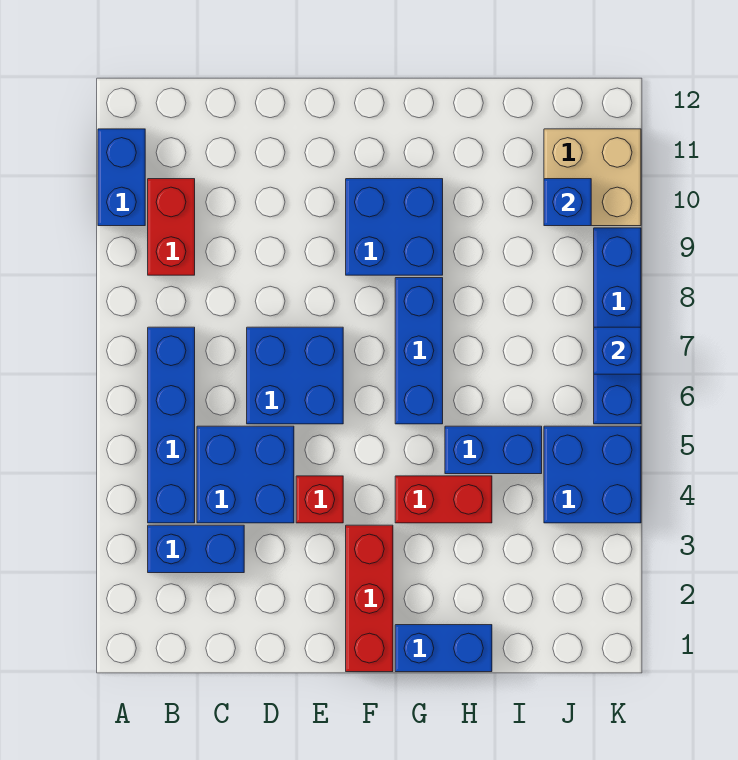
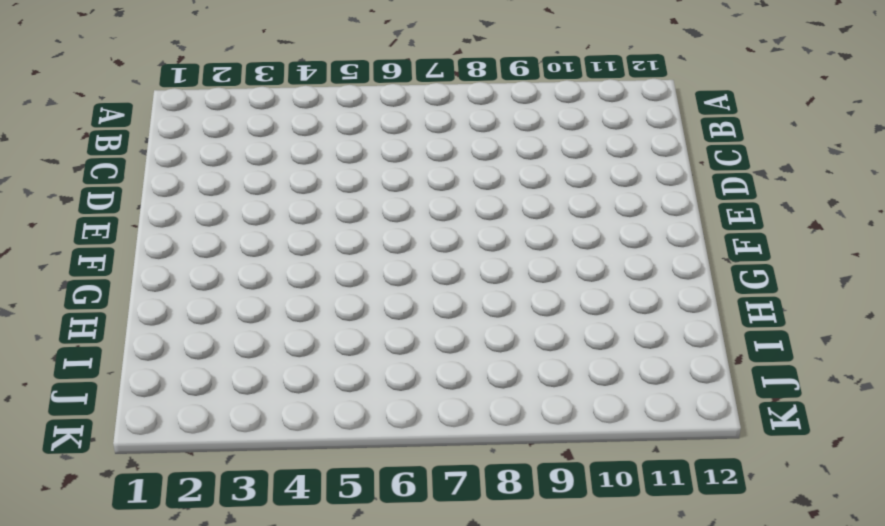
none -> blue 1x2 brick [98,129,145,226]
none -> blue 1x2 brick [148,525,244,573]
none -> blue 1x4 brick [148,327,195,523]

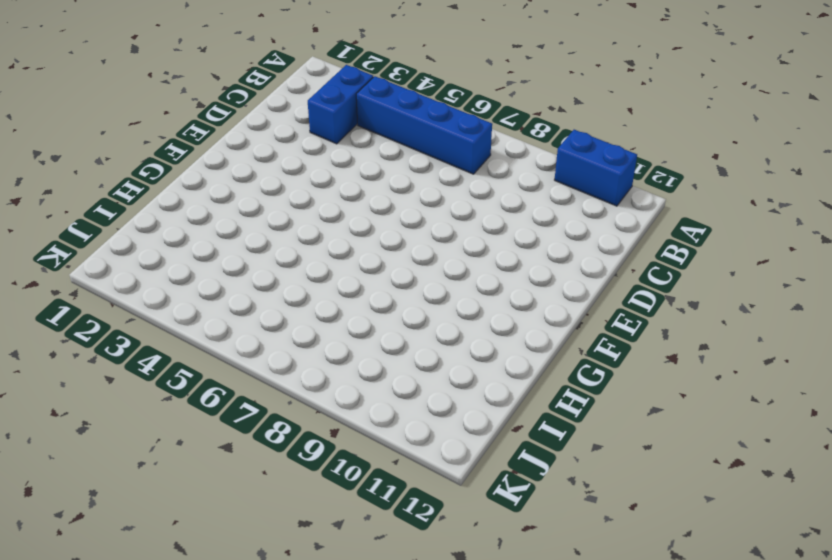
none -> red 1x2 brick [148,179,195,275]
none -> blue 2x2 brick [197,426,294,523]
none -> blue 2x2 brick [247,327,343,424]

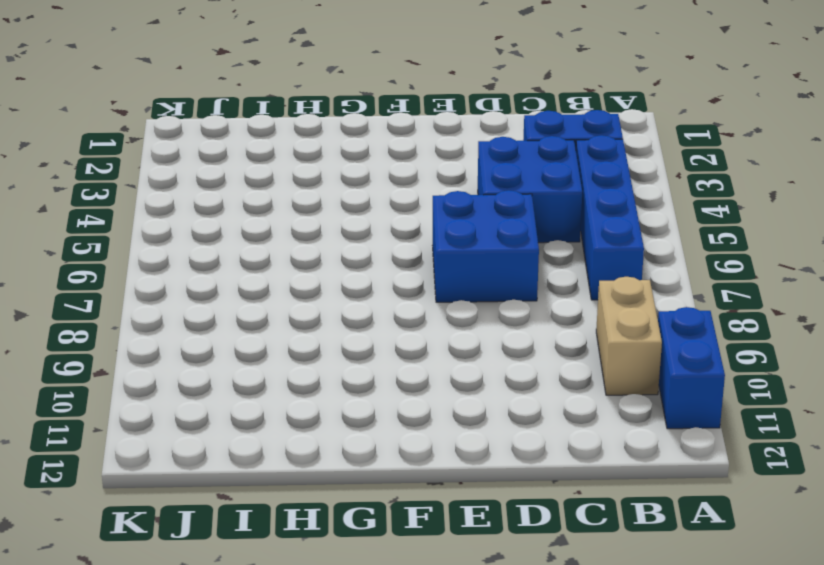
tan 1x2 brick [596,277,662,395] -> red 1x2 brick [148,179,195,275]
none -> red 1x1 brick [296,476,343,523]
none -> red 1x3 brick [346,525,393,672]
none -> blue 2x2 brick [346,179,443,275]

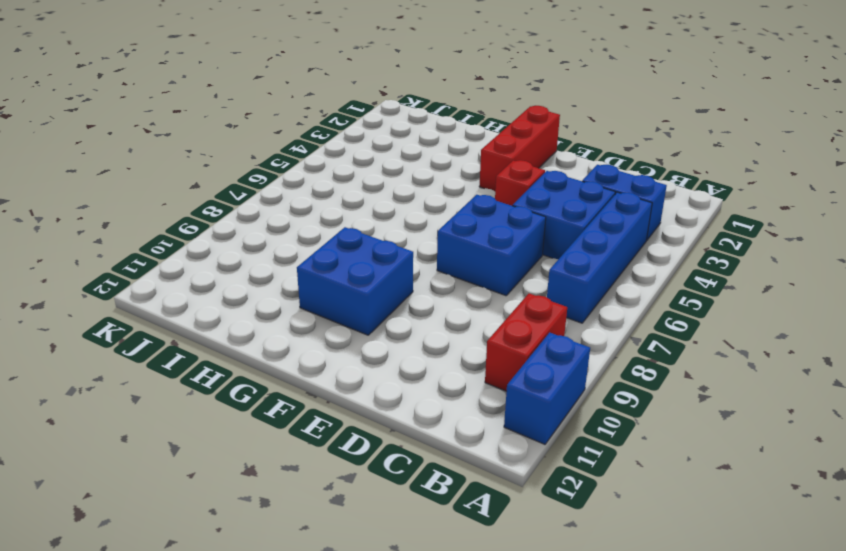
none -> blue 1x2 brick [395,625,492,672]
none -> red 1x2 brick [395,476,492,523]
none -> blue 1x3 brick [395,278,443,424]

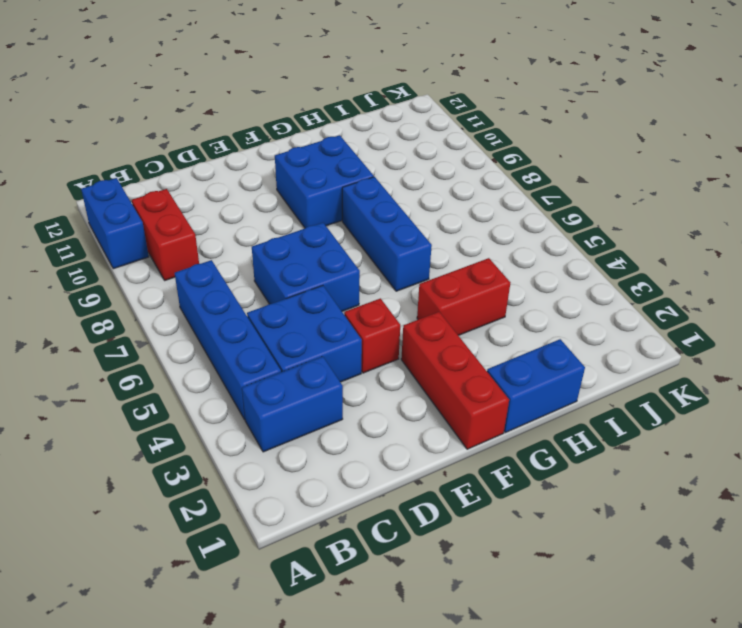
none -> blue 1x2 brick [445,426,542,474]
none -> blue 2x2 brick [544,426,641,523]
none -> tan 2x2 brick [544,129,641,226]

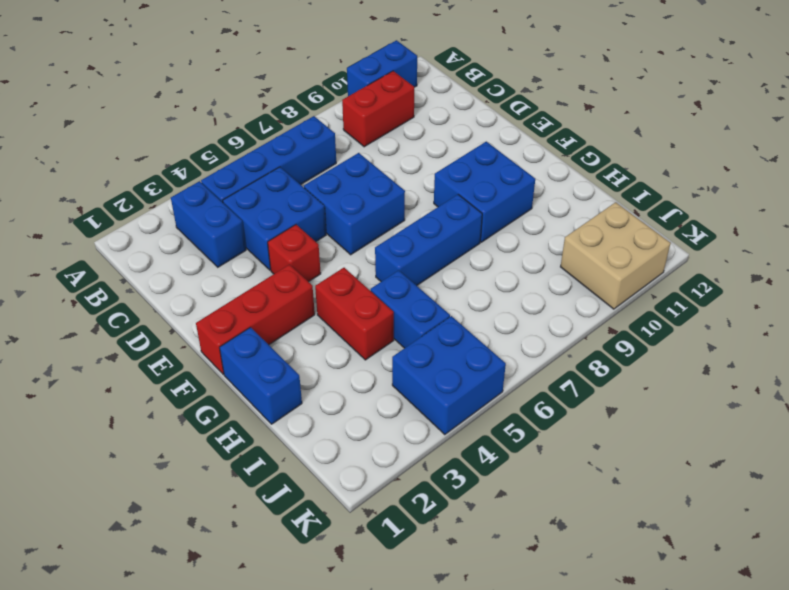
none -> blue 1x4 brick [594,228,641,424]
none -> blue 1x1 brick [544,179,591,226]
none -> blue 1x1 brick [594,327,641,374]

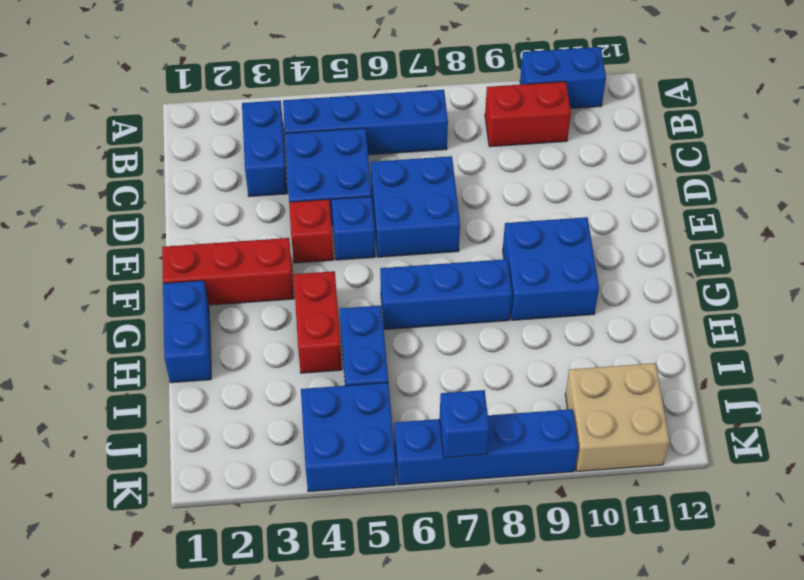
blue 1x1 brick [332,197,375,260] -> blue 1x1 brick moved to [544,179,591,226]

